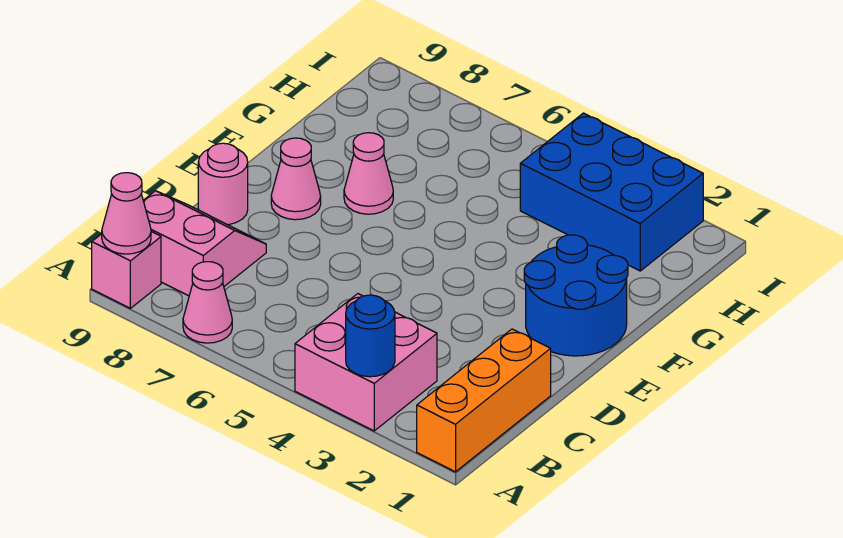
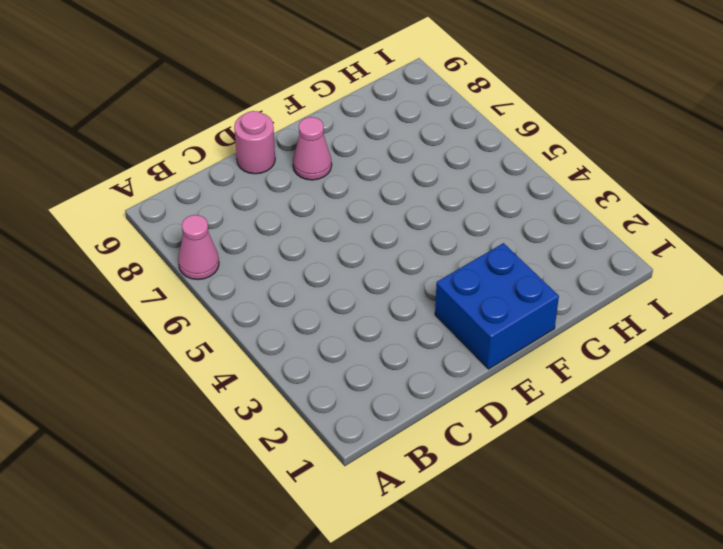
blue 2x2 brick [435,243,559,369] -> blue 2x2 round brick [524,235,628,356]
none -> orange 1x3 brick [417,329,551,472]
none -> pink 2x2 brick [295,294,437,431]
none -> pink 1x1 brick [92,232,161,308]

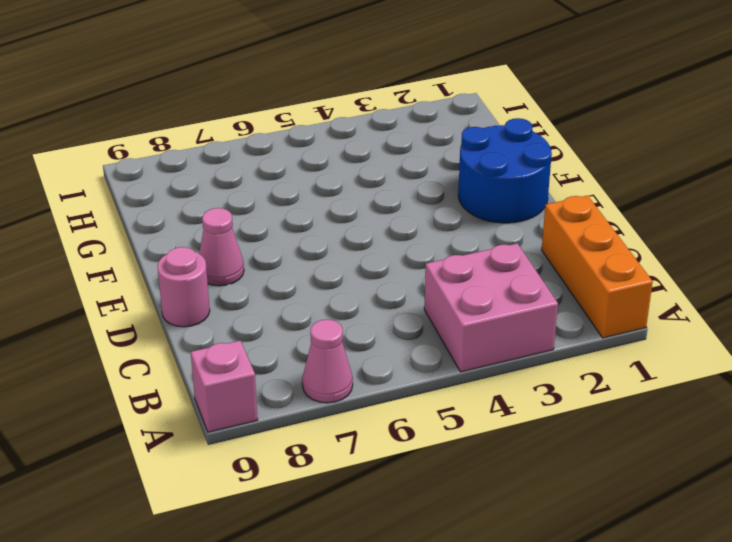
none -> pink 2x2 slope [143,191,266,296]
none -> pink 1x1 cone [344,133,393,214]
none -> blue 2x3 brick [520,113,703,271]

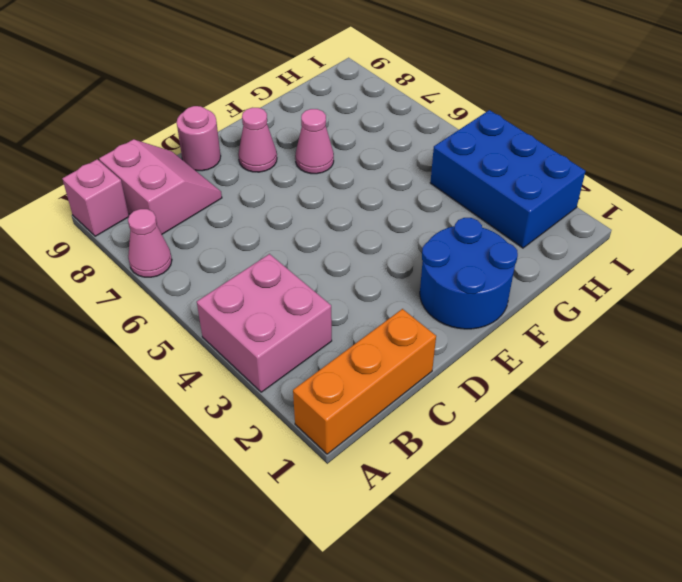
none -> blue 1x1 round brick [346,295,395,377]
none -> pink 1x1 cone [102,173,151,254]

